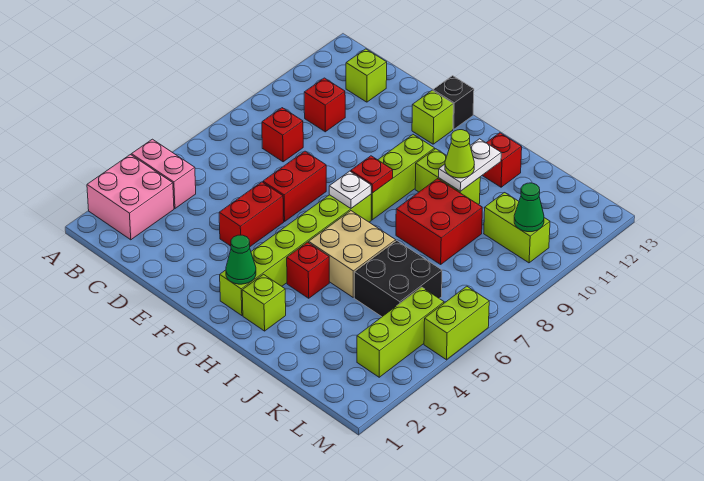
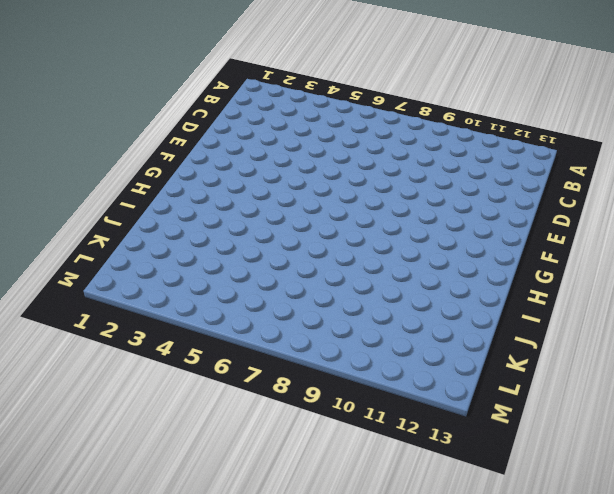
none -> pink 2x2 brick [87,155,174,240]
none -> pink 1x2 brick [131,139,196,208]
none -> red 1x1 brick [262,108,303,162]

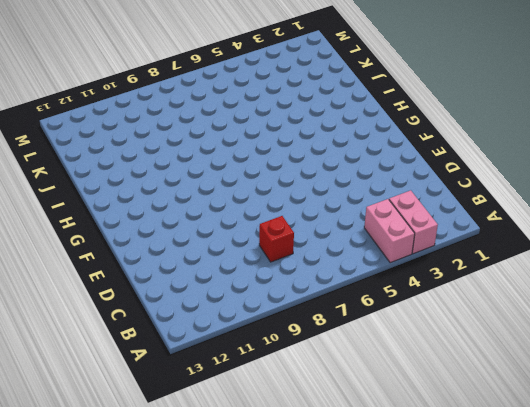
pink 1x2 brick [389,190,438,254] -> pink 2x2 brick [87,155,174,240]
none -> red 1x1 brick [304,78,345,132]
none -> lime 1x1 brick [346,49,387,102]
none -> red 1x2 brick [219,182,284,246]

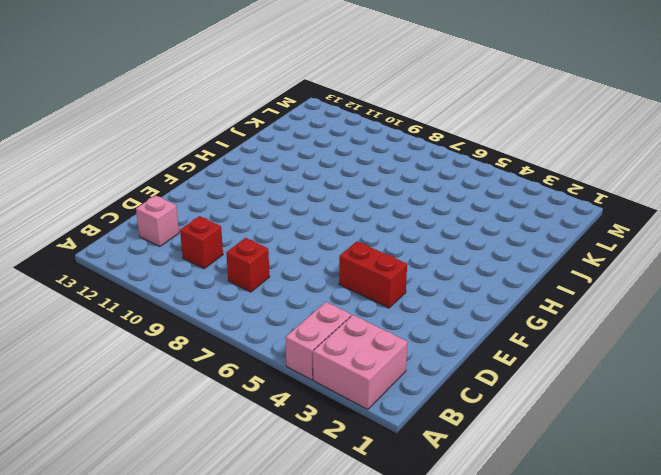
pink 1x1 brick [136,195,179,246] -> lime 1x1 brick [346,49,387,102]
none -> red 1x2 brick [263,151,326,222]
none -> lime 1x1 brick [412,91,453,144]
none -> black 1x1 brick [433,76,474,129]

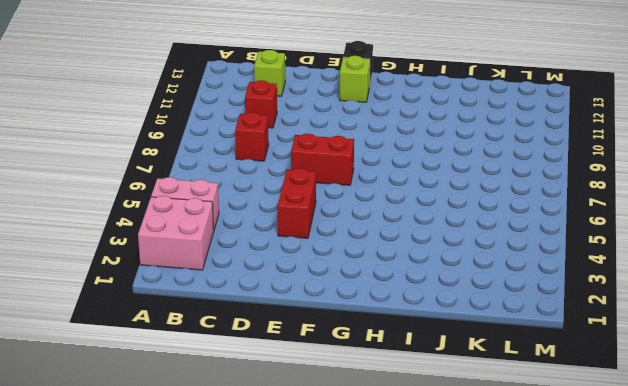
red 1x2 brick [291,134,354,185] -> red 1x2 brick turned to [263,151,326,222]
none -> lime 1x6 brick [220,195,371,316]
none -> lime 1x3 brick [371,135,435,220]
none -> lime 1x1 brick [242,274,286,331]

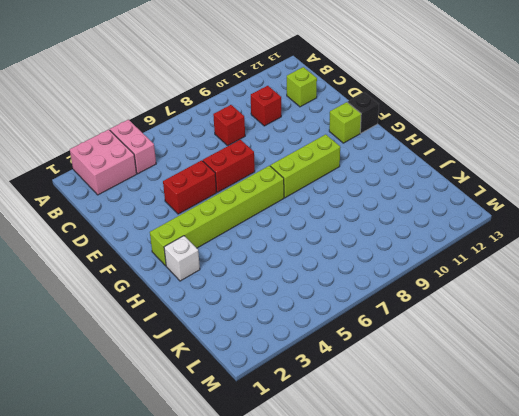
white 1x1 brick [164,236,200,281] -> lime 1x1 brick [242,274,286,331]
none -> red 1x1 brick [287,242,329,298]
none -> tan 2x2 brick [309,211,396,297]
none -> lime 1x2 brick [415,149,480,204]

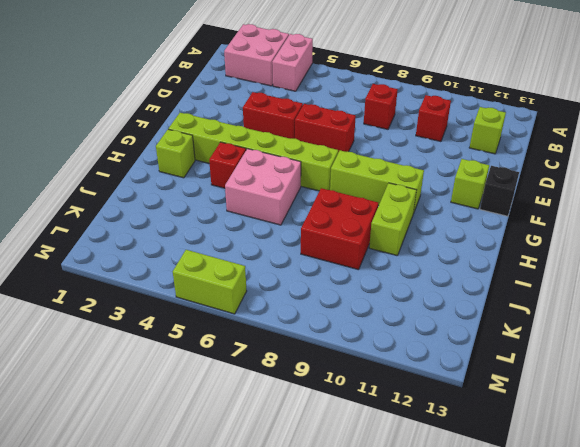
pink 2x2 brick [225,149,301,225] -> tan 2x2 brick [309,211,396,297]
none -> red 1x1 brick [482,133,522,187]
none -> black 2x2 brick [354,241,442,317]
none -> lime 1x2 brick [484,193,550,263]

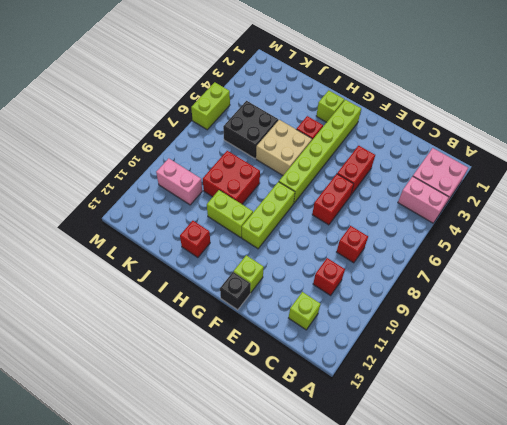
pink 1x2 brick [156,158,202,205] -> lime 1x2 brick [484,193,550,263]
none -> lime 1x3 brick [357,287,444,377]
none -> green 1x1 cone [226,235,256,284]
none -> white 1x1 plate [329,171,371,208]

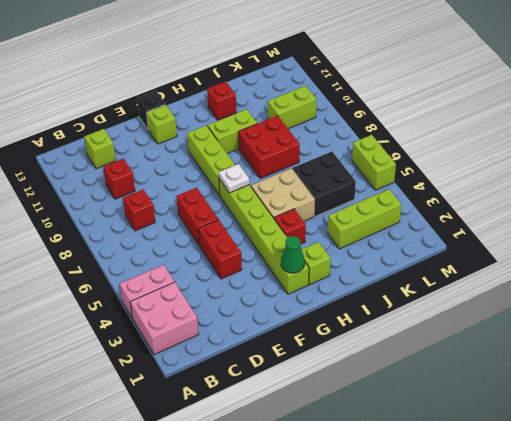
lime 1x3 brick [328,189,402,249] -> lime 1x3 brick turned to [357,287,444,377]
none -> red 1x1 plate [351,156,393,193]
none -> white 1x2 plate [439,139,501,191]
none -> green 1x1 cone [514,183,544,232]

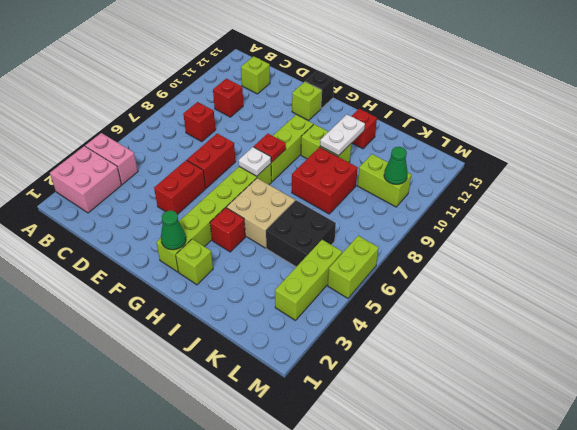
none -> lime 1x1 cone [445,130,474,178]

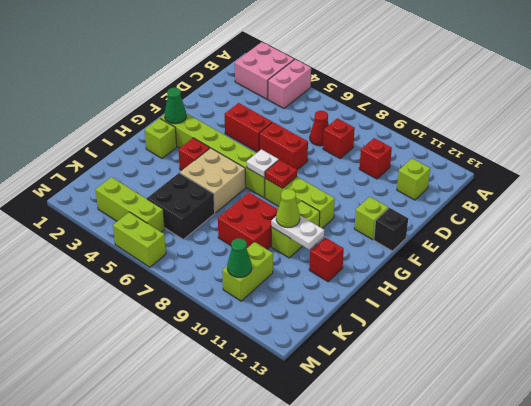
red 1x1 cone [310,111,329,146] -> none

